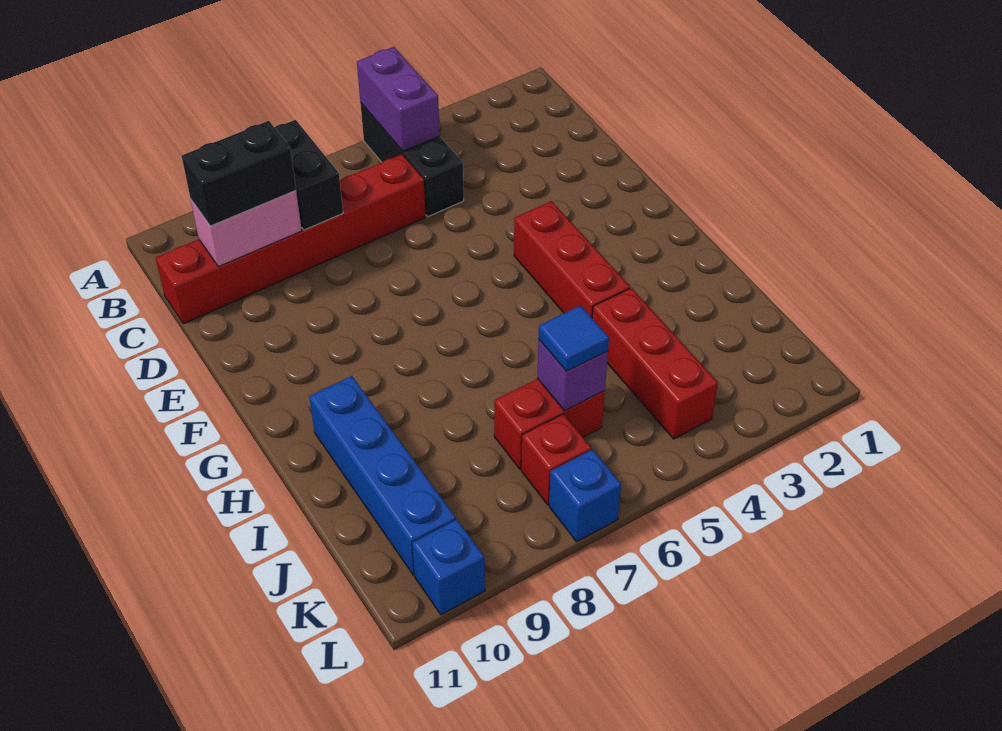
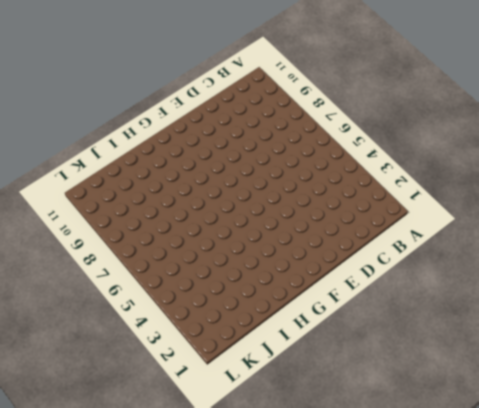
none -> black 1x3 brick [360,103,464,217]
none -> red 1x6 brick [156,154,426,324]
none -> red 1x3 brick [514,201,630,317]

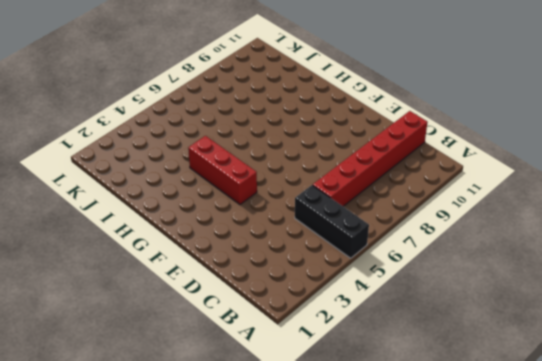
none -> blue 1x4 brick [309,376,456,575]
none -> red 1x3 brick [592,288,718,439]
none -> red 1x2 brick [494,379,605,469]

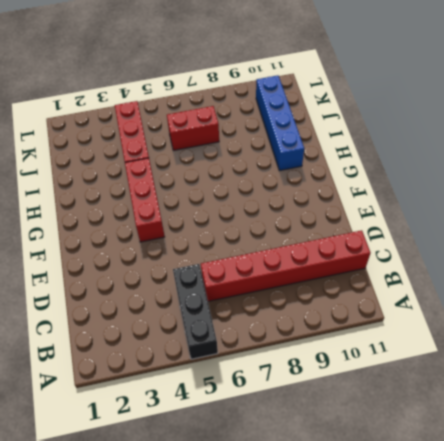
none -> red 1x1 brick [521,414,591,505]
none -> blue 1x1 brick [549,449,621,542]
none -> blue 1x1 brick [412,519,485,615]

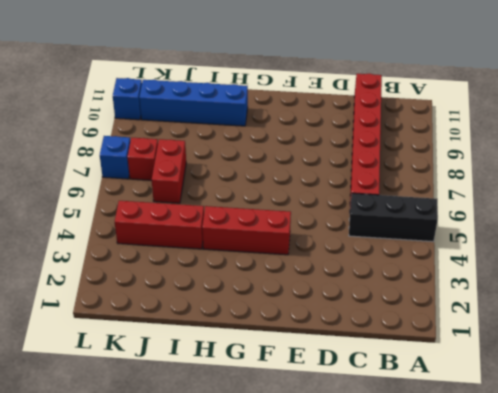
none -> purple 1x2 brick [357,47,440,151]
none -> black 1x2 brick [274,120,343,230]
none -> pink 1x2 brick [191,191,302,267]

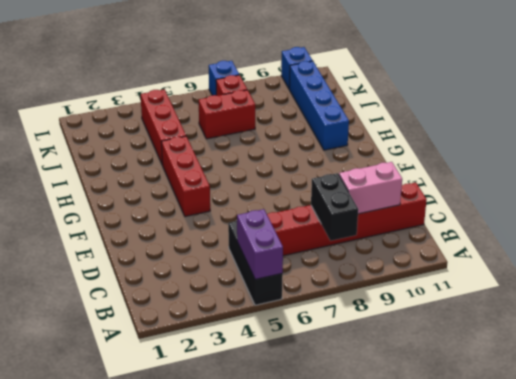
none -> purple 1x1 brick [537,340,608,411]
none -> black 1x2 brick [182,121,296,226]
none -> blue 1x1 tile [539,305,609,371]

